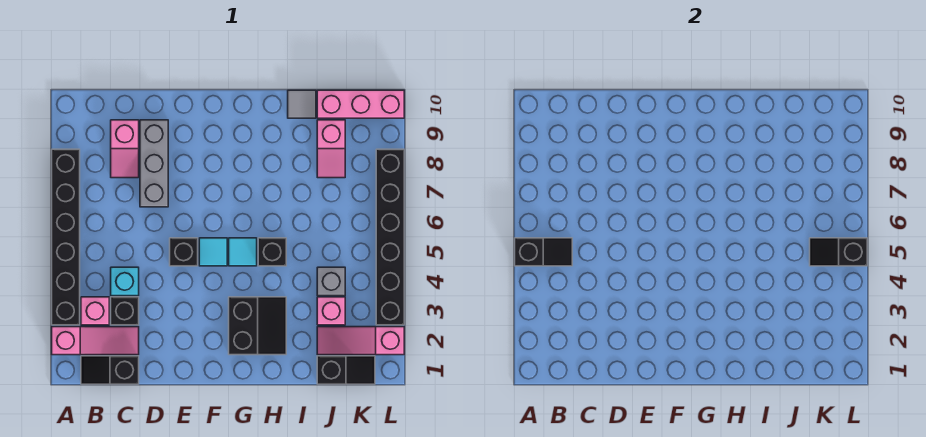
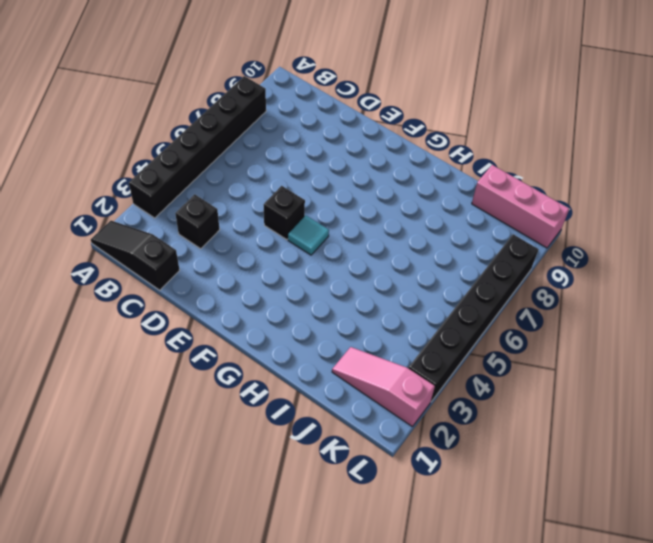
black 1x3 slope [91,221,180,290] -> black 1x2 slope [81,356,139,384]
none -> pink 1x3 slope [52,327,139,355]
none -> pink 1x1 brick [81,297,109,325]
none -> cyan 1x1 brick [111,267,139,296]

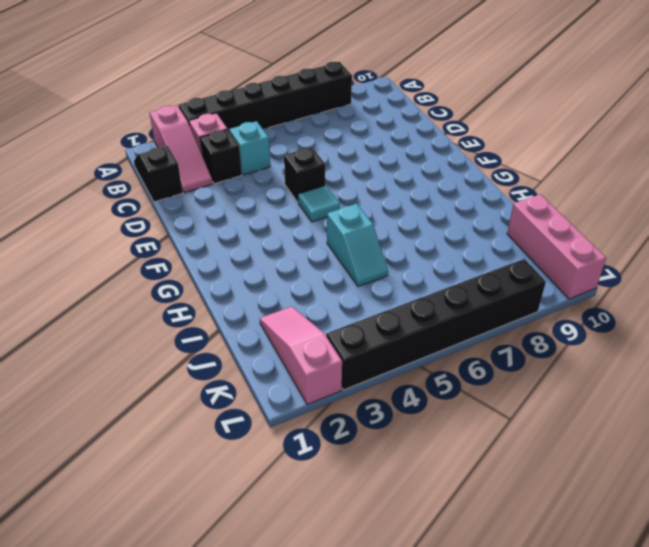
cyan 1x2 slope [327,204,388,286] -> black 1x1 brick [258,238,286,266]
none -> pink 1x2 slope [111,120,139,178]
none -> grey 1x3 brick [140,120,168,207]
none -> black 2x2 slope [229,297,286,355]

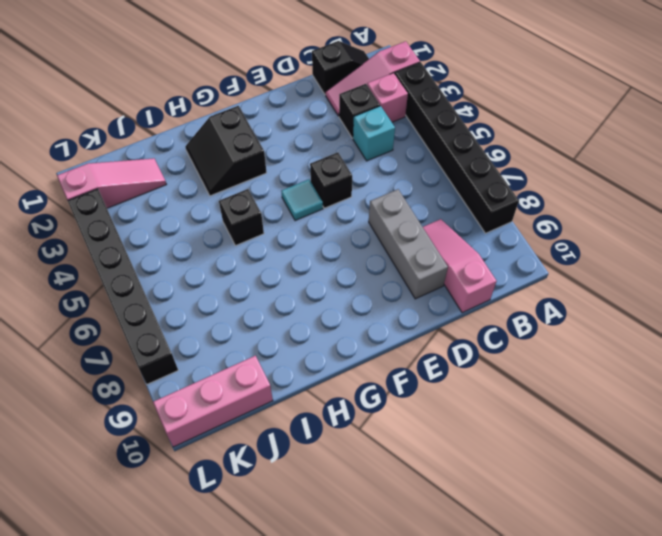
pink 1x3 slope [423,219,497,313] -> pink 1x2 slope [111,120,139,178]
none -> cyan 1x1 tile [229,238,257,266]
none -> grey 1x1 tile [288,90,316,118]
none -> black 1x2 slope [317,356,375,384]

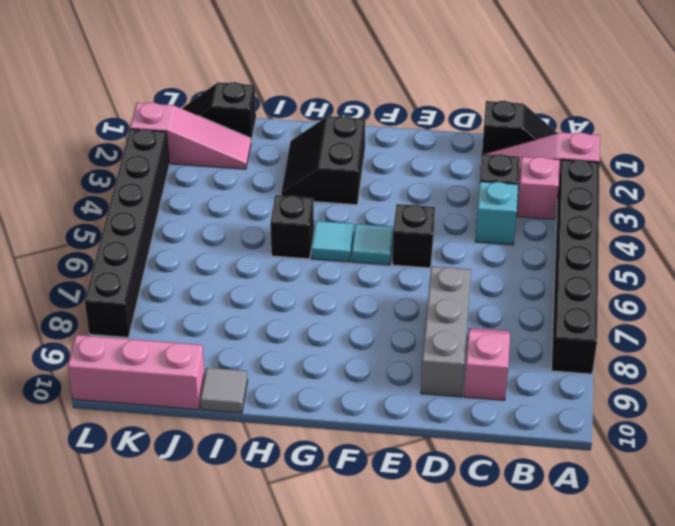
none -> pink 1x1 brick [317,297,345,325]
none -> grey 1x1 brick [317,267,345,296]
none -> pink 1x2 slope [317,120,345,178]

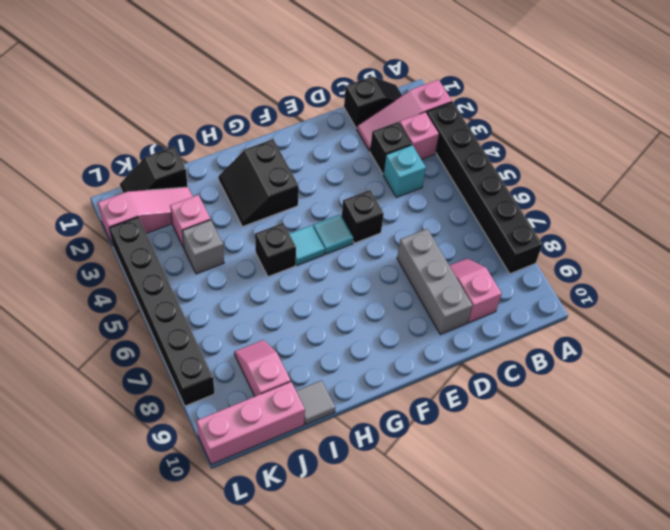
none -> black 1x2 slope [515,238,572,266]
none -> black 1x2 slope [810,238,867,266]

